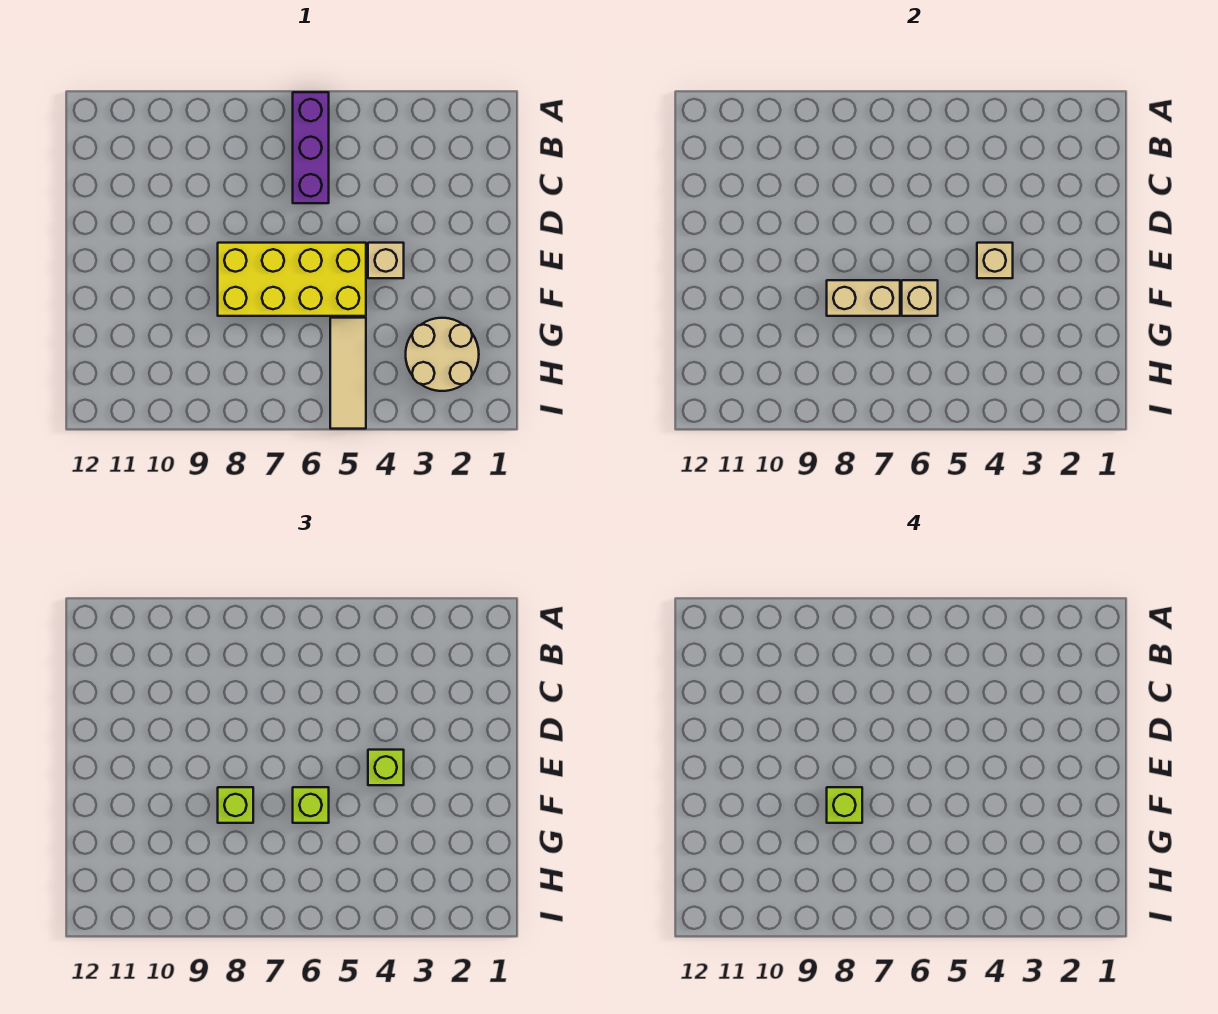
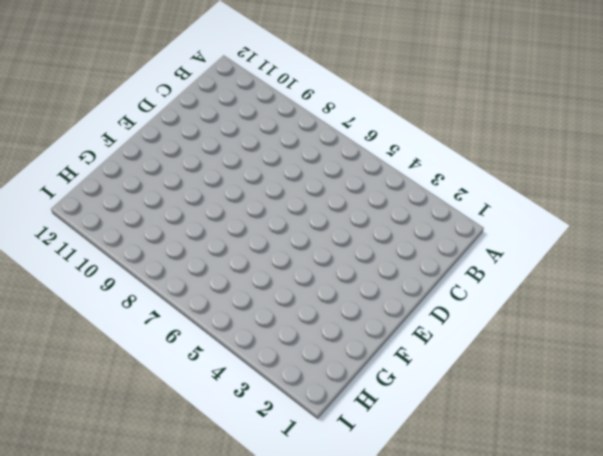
none -> purple 1x3 brick [293,92,329,203]
none -> tan 1x1 brick [368,243,404,278]
none -> yellow 2x4 brick [218,243,366,316]

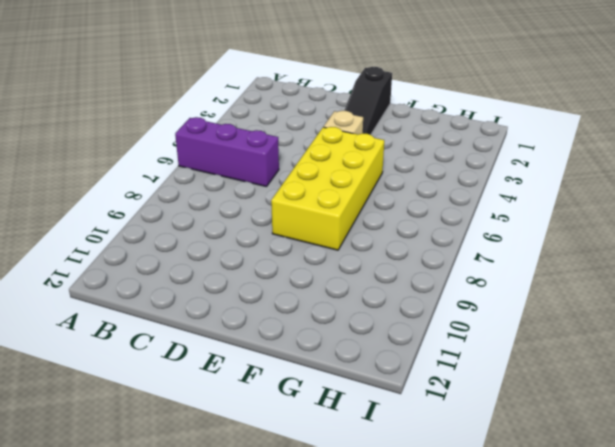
black 1x3 slope [344,67,392,135] -> none
none -> tan 2x2 round brick [406,318,479,391]
none -> tan 1x3 tile [330,318,366,429]
none -> tan 1x1 brick [977,243,1013,278]

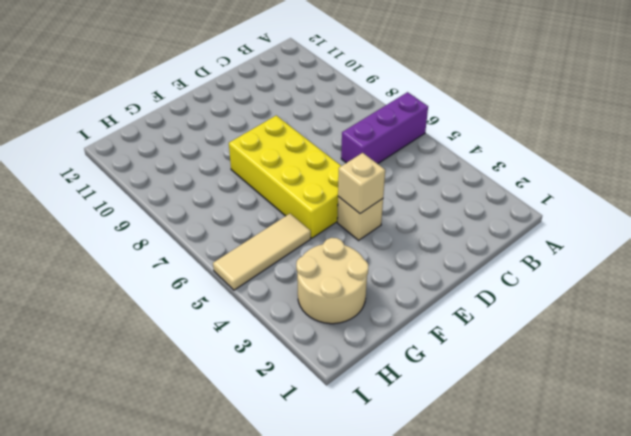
none -> tan 1x1 brick [902,280,938,316]
none -> tan 1x2 brick [827,280,900,316]
none -> lime 1x1 brick [368,750,404,785]

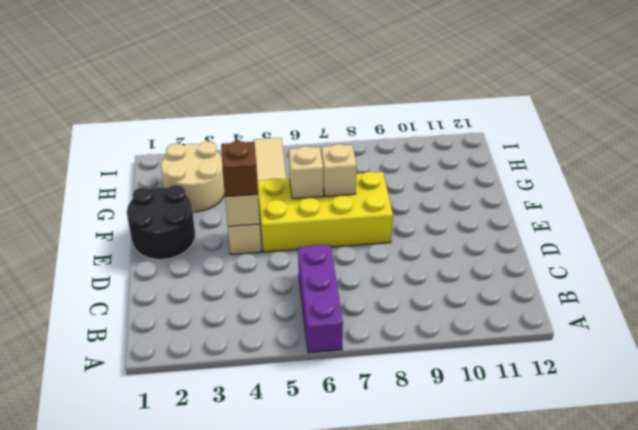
black 2x2 round brick [127,185,195,260] -> none
brown 1x1 brick [221,141,258,197] -> lime 1x1 brick [368,750,404,785]
tan 1x1 brick [322,144,357,196] -> tan 1x2 brick [827,280,900,316]
none -> lime 1x1 brick [293,787,329,823]
none -> lime 1x1 brick [218,787,253,823]
none -> lime 1x1 brick [827,787,862,823]

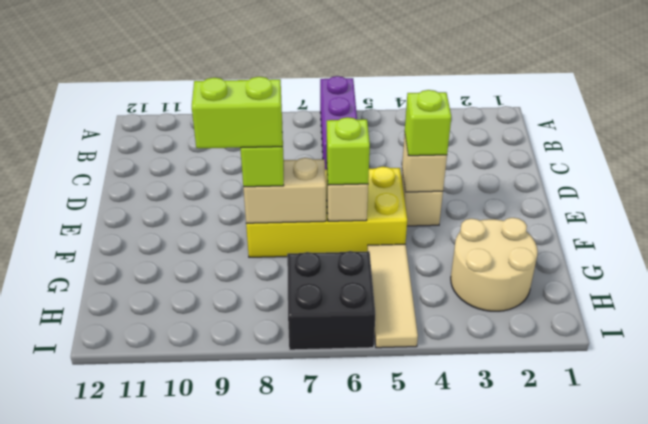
lime 1x2 brick [192,77,282,148] -> lime 1x1 brick [827,787,862,823]
black 2x2 brick [287,251,376,350] -> none

